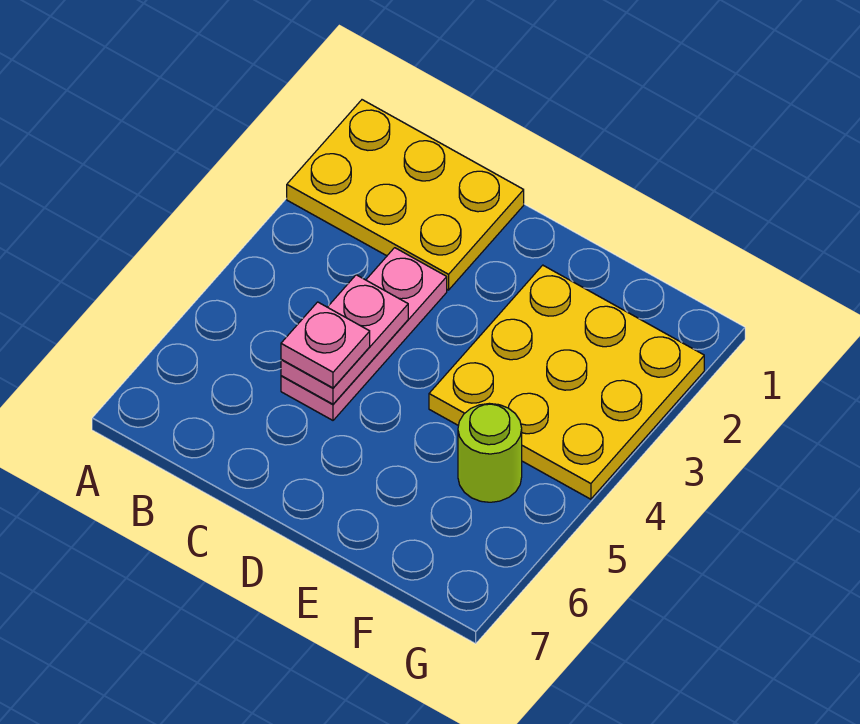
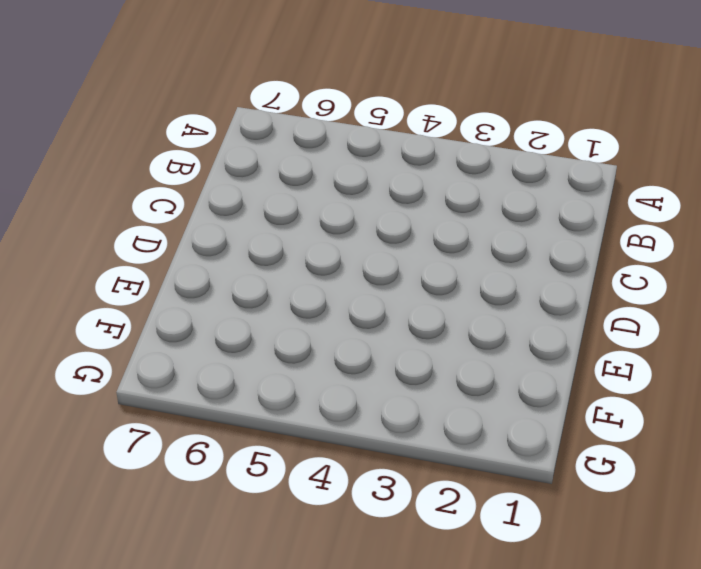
none -> yellow 2x3 plate [287,100,524,290]
none -> pink 1x3 plate [281,248,447,420]

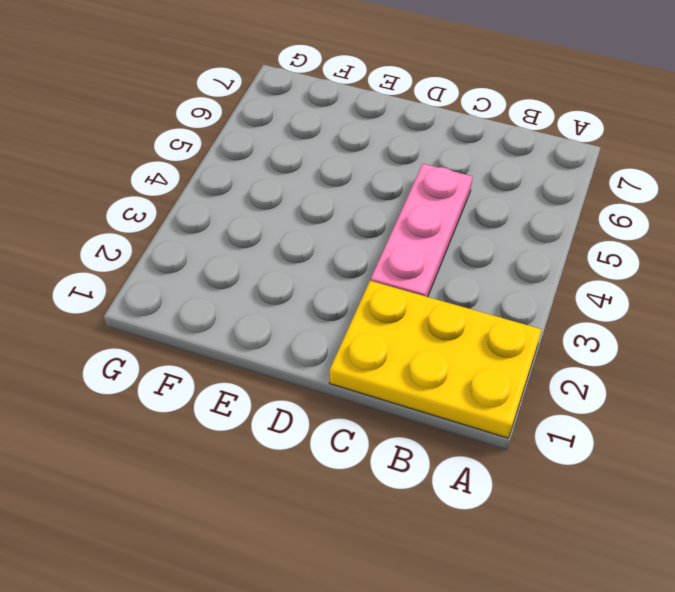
none -> yellow 3x3 plate [429,265,704,499]
none -> lime 1x1 round brick [458,403,522,502]

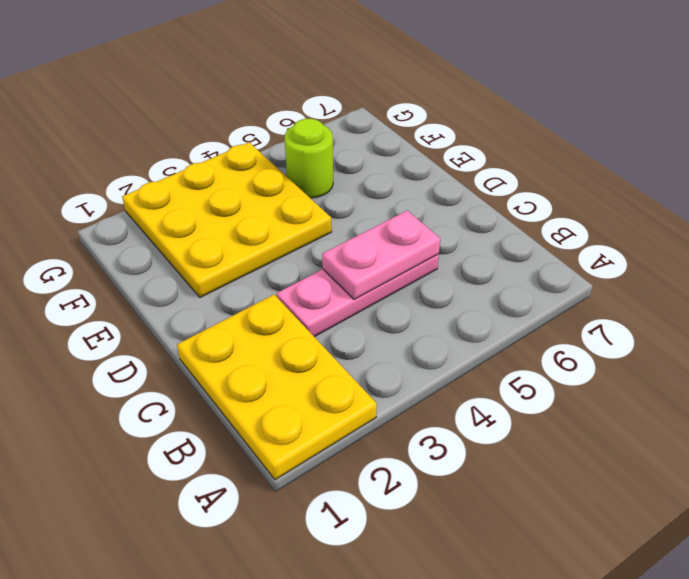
none -> pink 1x1 plate [281,302,370,388]

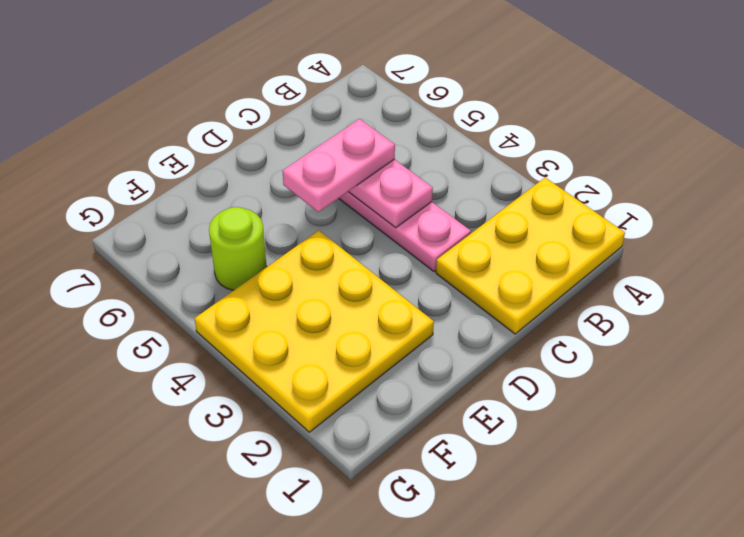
pink 1x2 plate [283,119,395,212] -> pink 1x1 plate [281,302,370,388]

